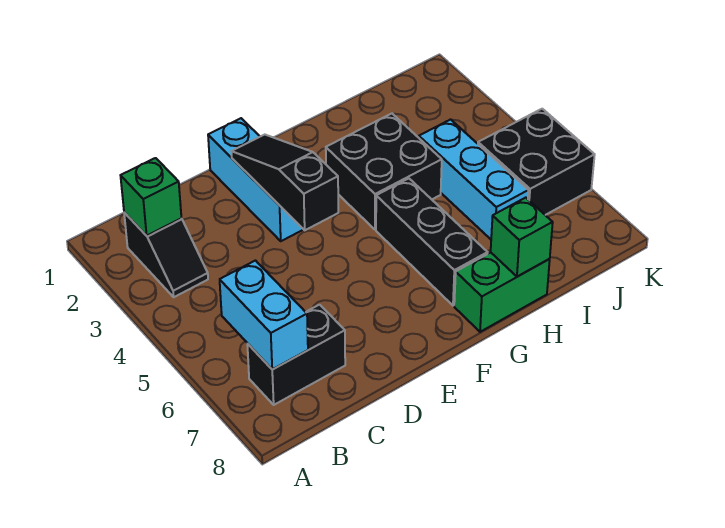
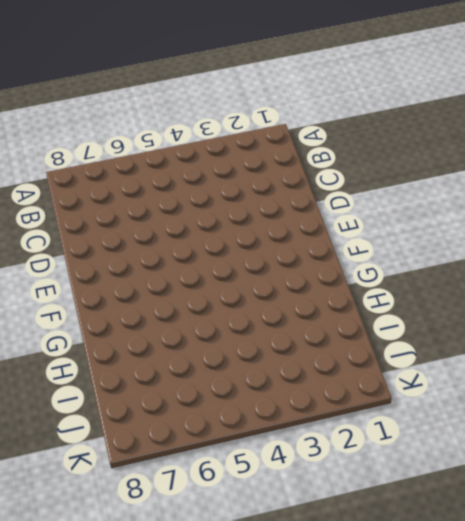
none -> black 1x2 slope [124,213,208,297]
none -> black 1x2 brick [247,305,345,405]
none -> cyan 1x3 brick [208,118,304,241]

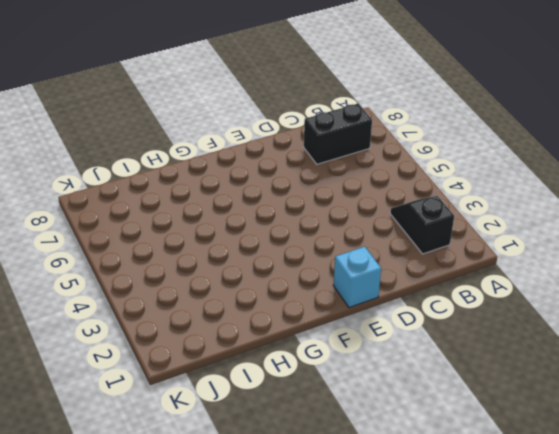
cyan 1x1 brick [333,247,381,308] -> cyan 1x3 brick [208,118,304,241]
none -> black 2x2 brick [326,114,442,229]
none -> black 1x3 brick [376,178,488,306]
none -> green 1x2 brick [454,252,550,332]

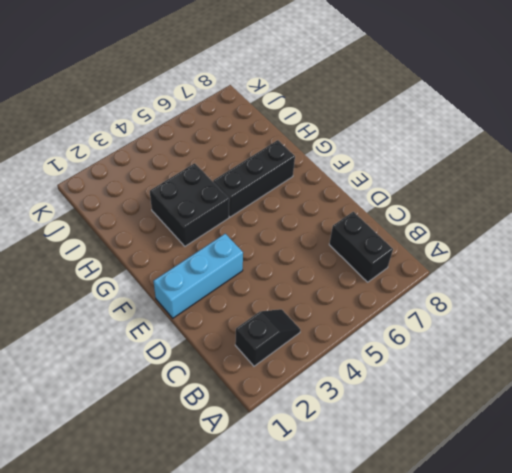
none -> green 1x2 brick [454,252,550,332]
none -> cyan 1x3 brick [419,120,528,239]
none -> black 2x2 brick [478,109,595,215]

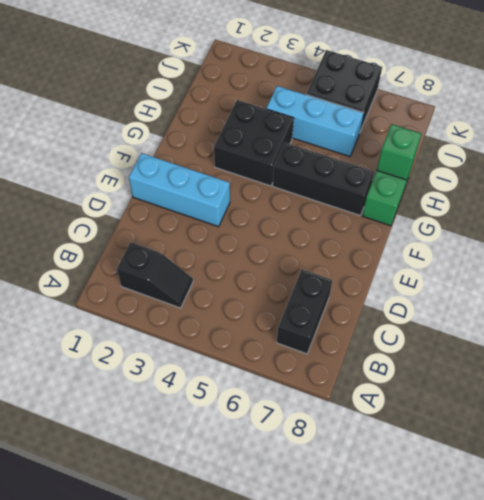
none -> green 1x1 brick [121,158,181,236]
none -> cyan 1x2 brick [220,261,308,369]
none -> black 1x3 slope [231,135,338,230]

